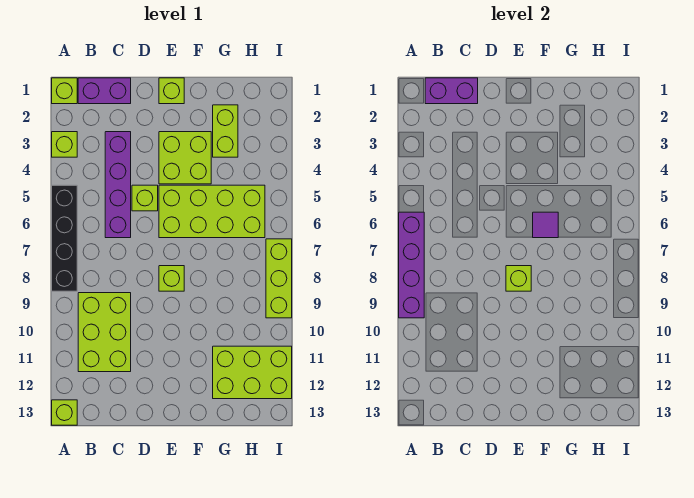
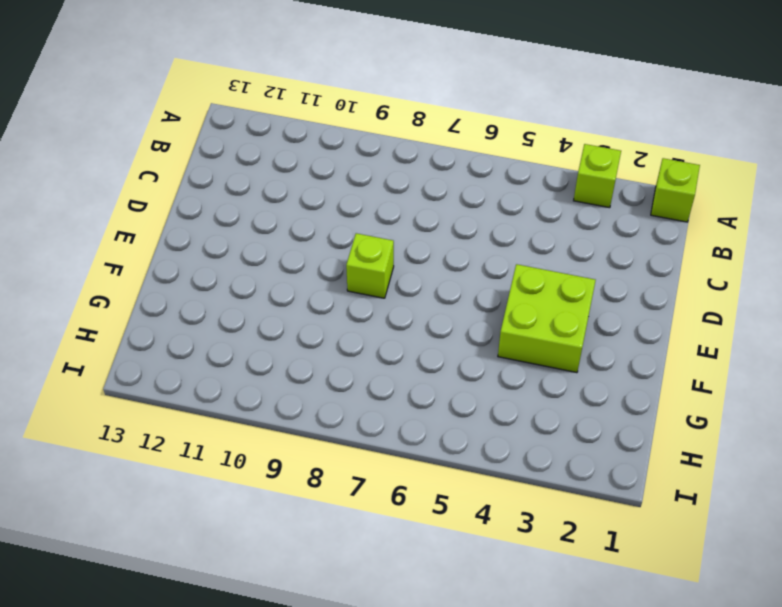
none -> black 1x4 brick [52,185,77,291]
none -> lime 1x1 brick [52,400,77,425]
none -> purple 1x2 brick [78,78,131,104]

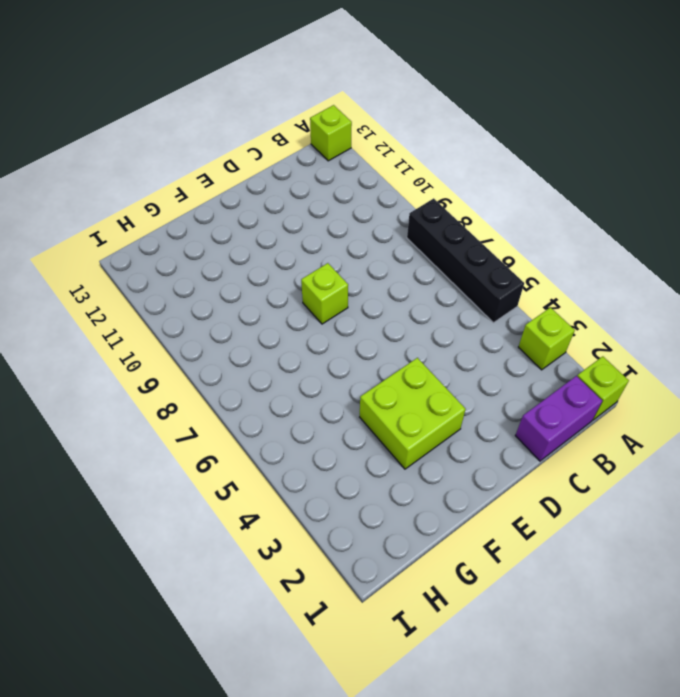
none -> lime 2x3 brick [78,293,131,372]
none -> purple 1x4 brick [105,132,131,238]
none -> lime 1x1 brick [132,185,158,211]

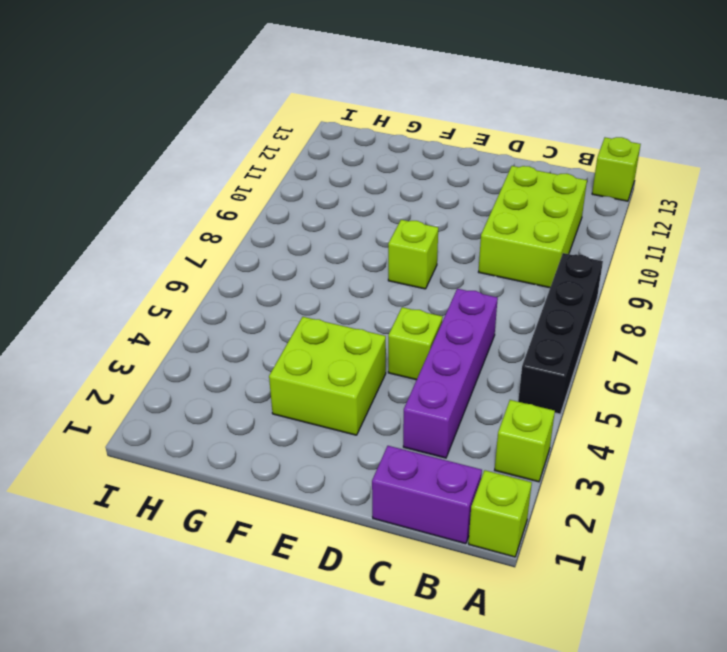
none -> lime 1x1 brick [159,78,184,104]
none -> lime 2x4 brick [159,185,265,238]
none -> lime 1x2 brick [213,105,238,157]

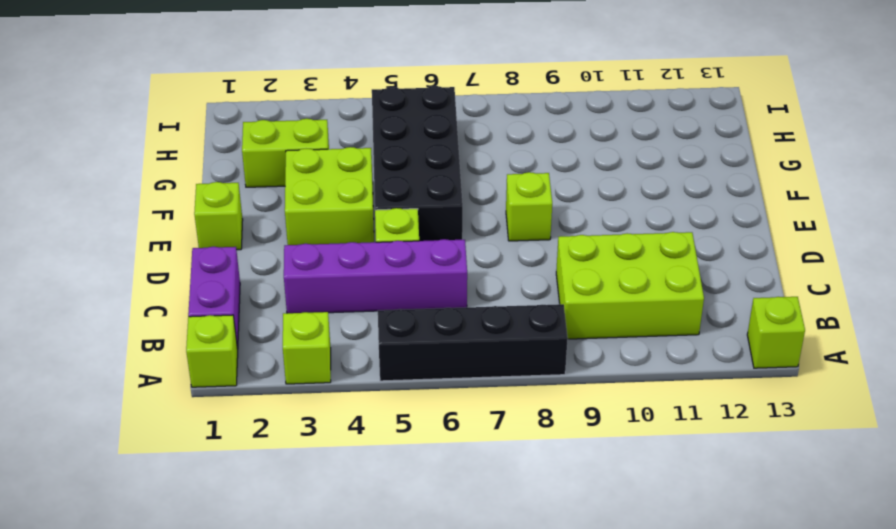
black 2x4 brick [372,86,463,241] -> lime 2x4 brick [159,185,265,238]
none -> lime 2x3 brick [213,346,292,399]
none -> lime 1x3 brick [266,239,292,318]
none -> purple 1x4 brick [399,212,424,318]

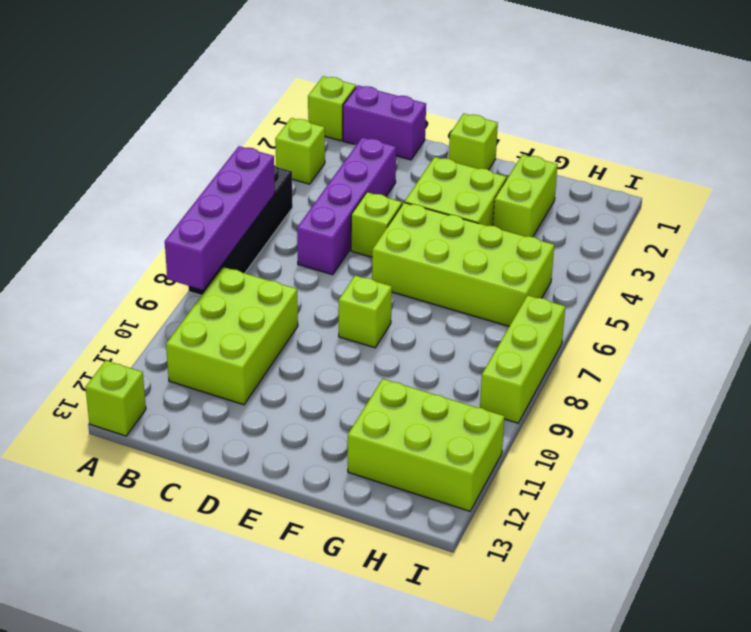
none -> purple 1x2 brick [425,78,478,104]
none -> lime 1x1 brick [506,266,531,291]
none -> purple 1x1 tile [533,212,558,238]

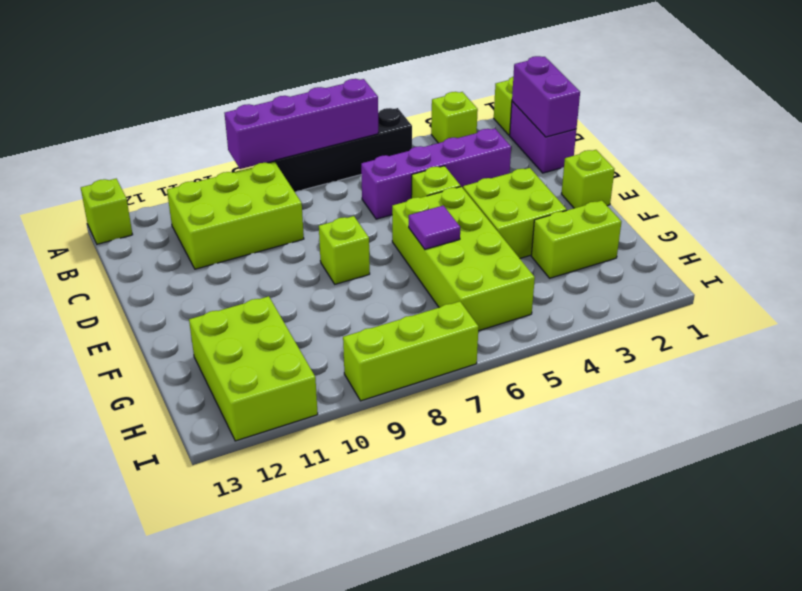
none -> lime 1x1 brick [506,266,531,291]

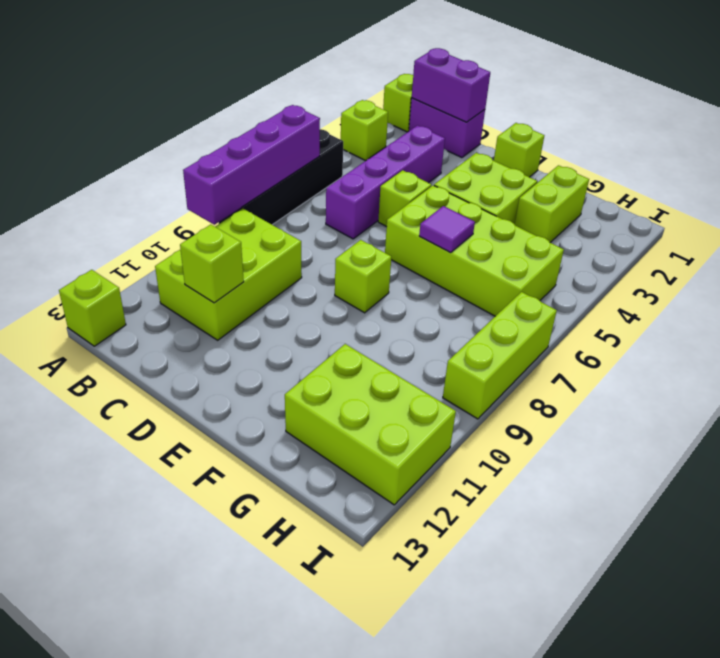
lime 1x1 brick [180,224,244,303] -> lime 1x1 brick moved to [506,266,531,291]

